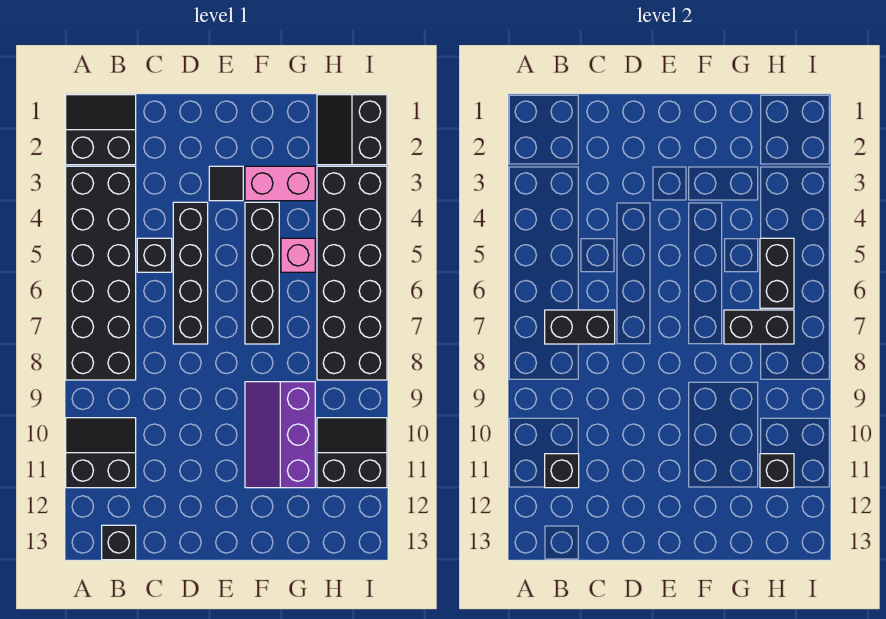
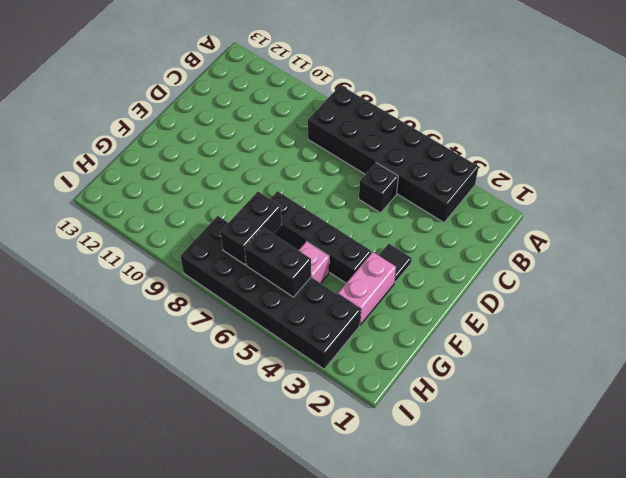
none -> black 2x2 slope [66,95,136,165]
none -> black 2x2 slope [66,418,136,488]
none -> black 1x1 brick [102,525,136,560]

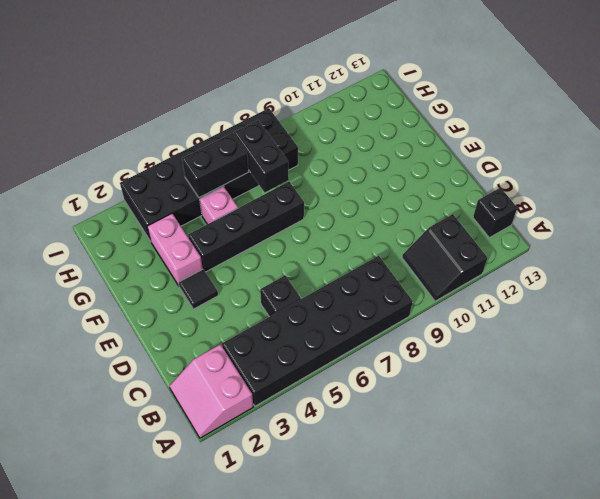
pink 2x2 slope [169,344,254,438] -> black 2x2 slope [66,95,136,165]
none -> black 1x4 brick [173,202,208,344]
none -> purple 2x3 slope [245,382,315,488]
none -> black 2x2 slope [317,95,387,165]

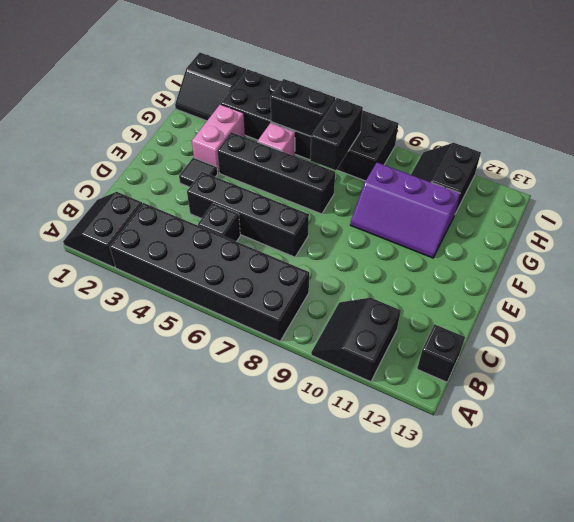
none -> black 1x2 brick [545,310,615,344]
none -> black 1x1 brick [545,454,579,488]
none -> black 1x1 brick [760,454,794,488]

